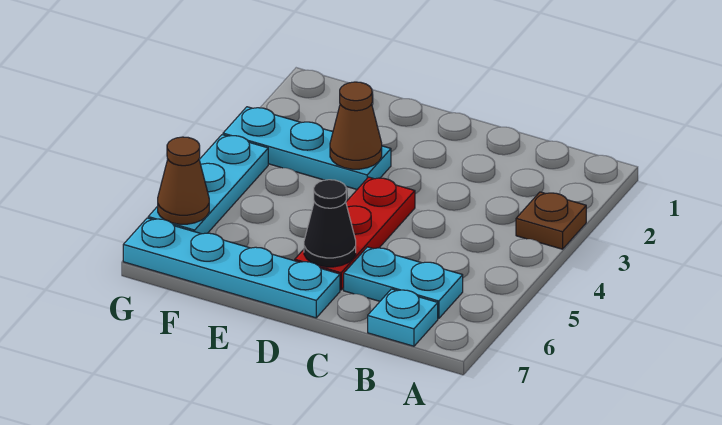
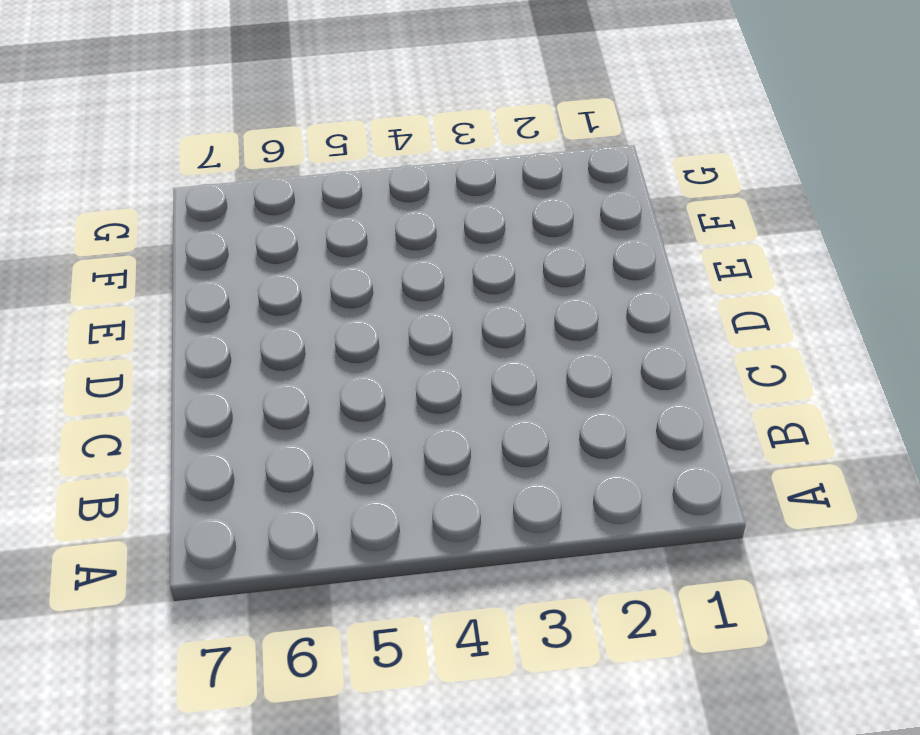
none -> brown 1x1 plate [516,192,586,249]
none -> cyan 1x2 plate [344,247,463,318]

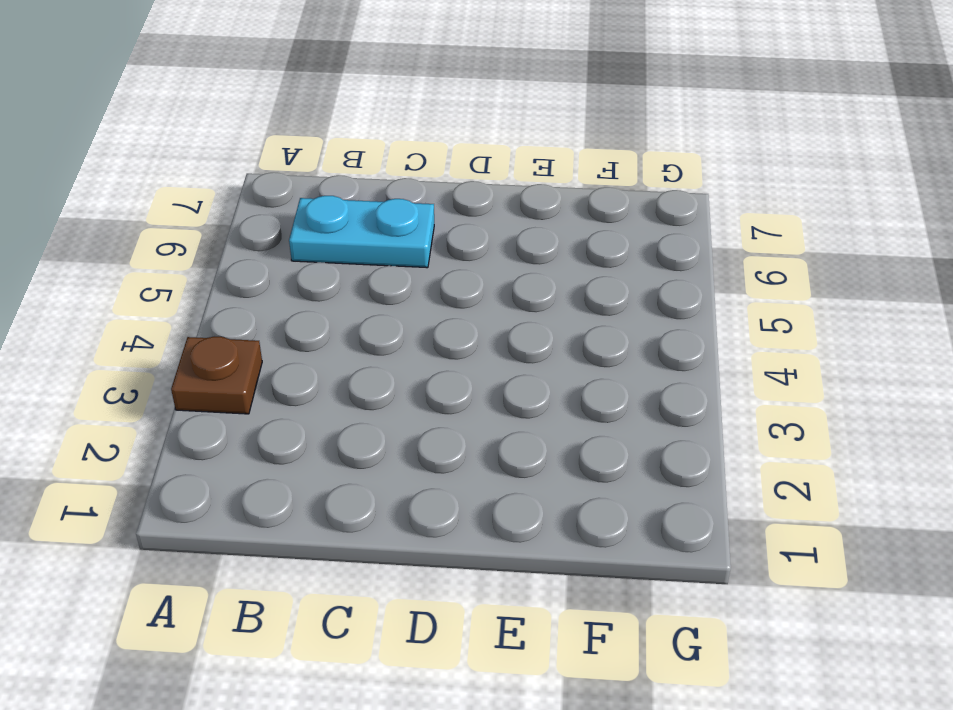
none -> cyan 1x1 plate [368,289,438,346]
none -> red 1x3 plate [295,177,415,290]

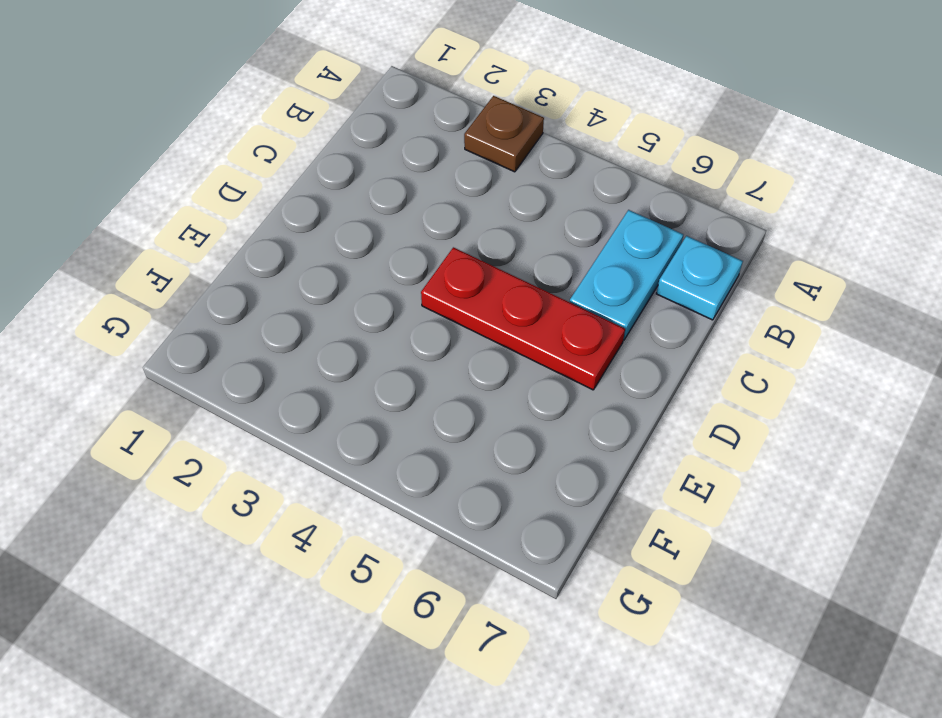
none -> cyan 1x4 plate [123,218,340,318]
none -> cyan 1x3 plate [223,107,391,189]

